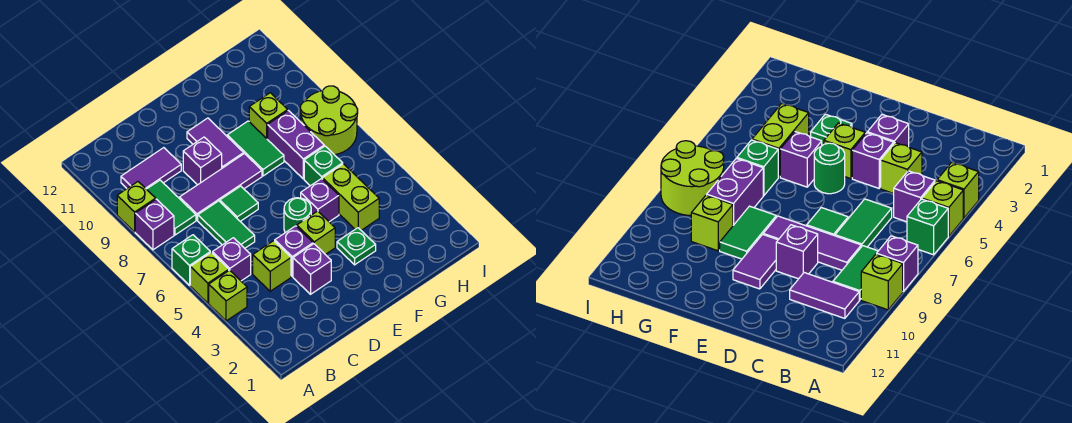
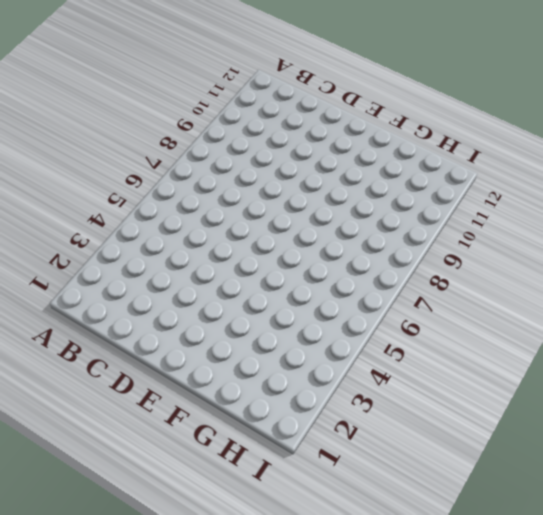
none -> lime 1x1 brick [209,270,247,321]
none -> lime 1x1 brick [190,252,229,303]
none -> green 1x1 brick [172,235,210,285]

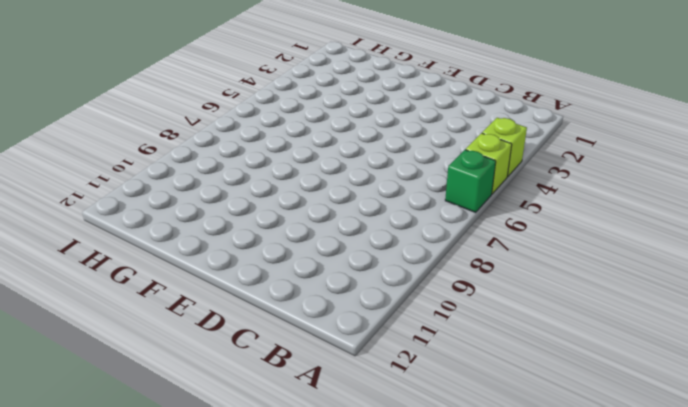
none -> purple 1x1 brick [135,199,174,250]
none -> lime 1x1 brick [117,182,156,232]
none -> purple 1x1 brick [212,238,251,281]

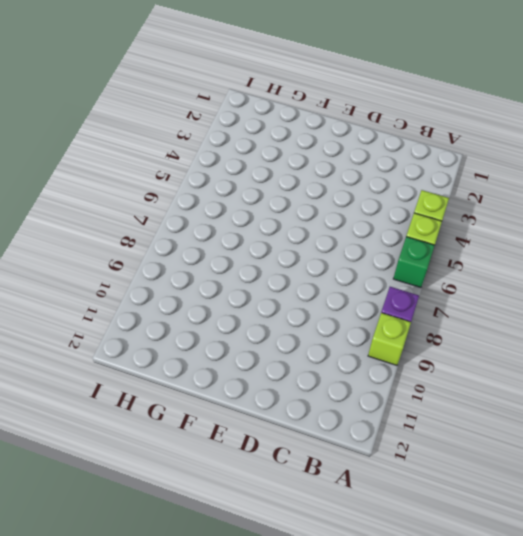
none -> purple 1x1 brick [212,238,251,281]
none -> green 1x2 tile [147,180,196,235]
none -> purple 1x2 tile [121,148,181,189]

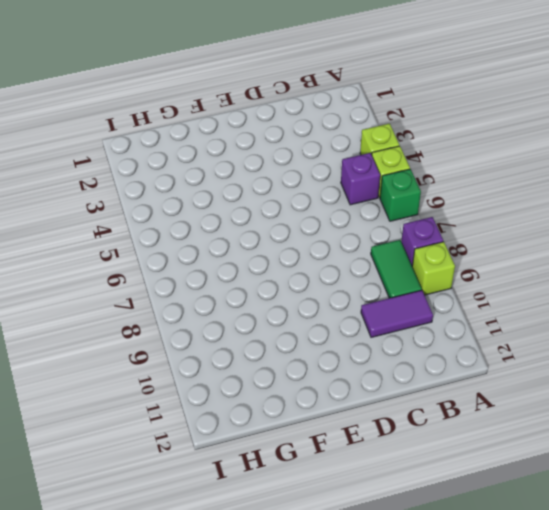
none -> lime 1x1 brick [253,241,291,291]
none -> green 1x2 tile [198,201,255,248]
none -> purple 1x3 tile [180,154,262,220]

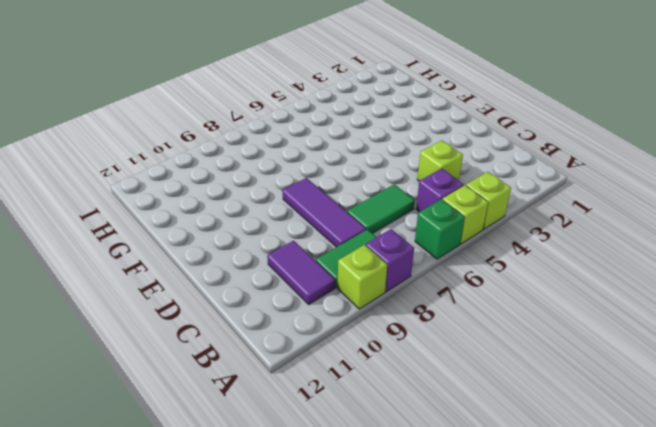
none -> purple 1x1 brick [293,244,331,294]
none -> purple 1x1 brick [275,226,313,276]
none -> green 1x1 tile [220,186,258,221]

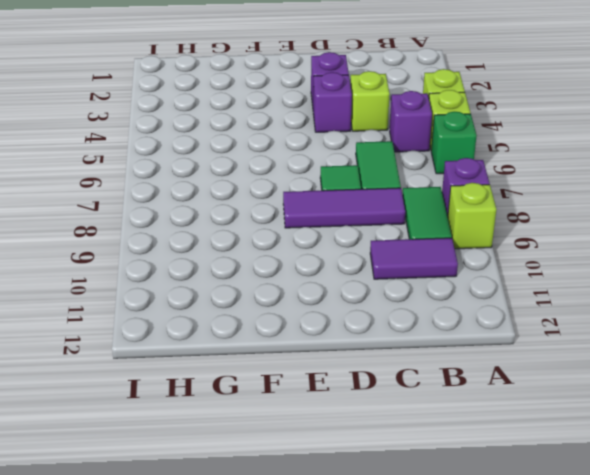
none -> purple 1x1 brick [183,137,222,185]
none -> lime 1x1 brick [297,211,335,254]
none -> green 1x1 round brick [284,198,311,233]

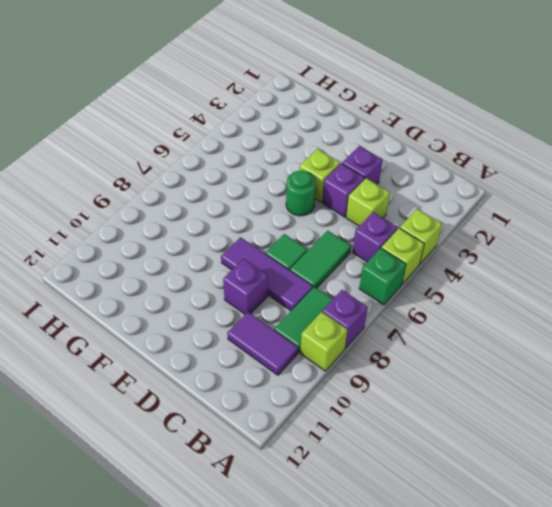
none -> purple 1x2 tile [187,118,244,168]
none -> green 1x1 plate [337,228,376,265]
none -> purple 1x1 brick [301,178,339,222]

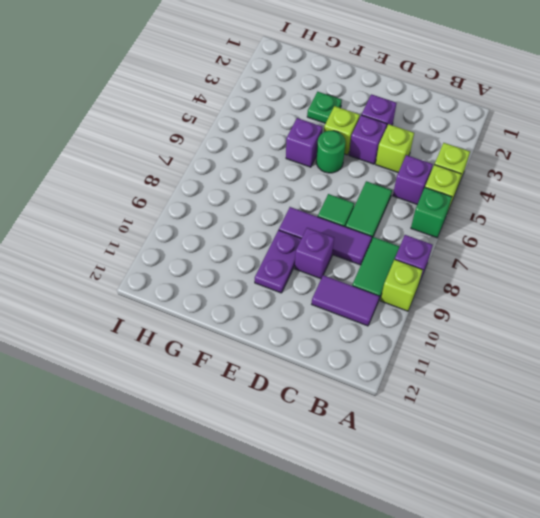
purple 1x2 plate [255,230,301,293] -> purple 1x2 tile [187,118,244,168]
none -> green 1x2 tile [227,121,284,176]
none -> lime 1x2 brick [323,164,379,230]
none -> green 1x1 brick [304,146,343,186]

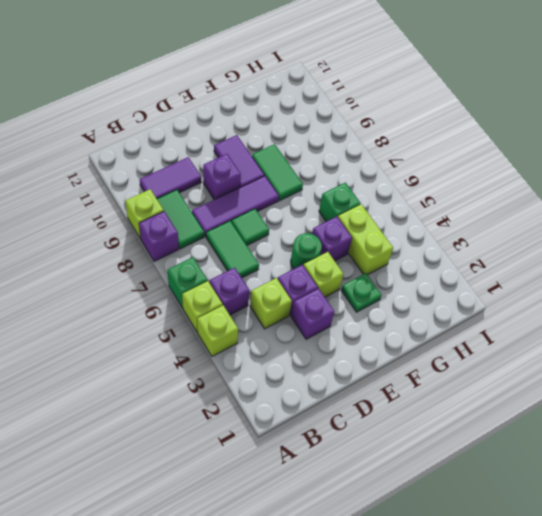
none -> purple 1x2 brick [268,111,324,179]
none -> lime 1x1 brick [249,93,288,140]
none -> lime 2x2 round brick [300,86,358,155]

